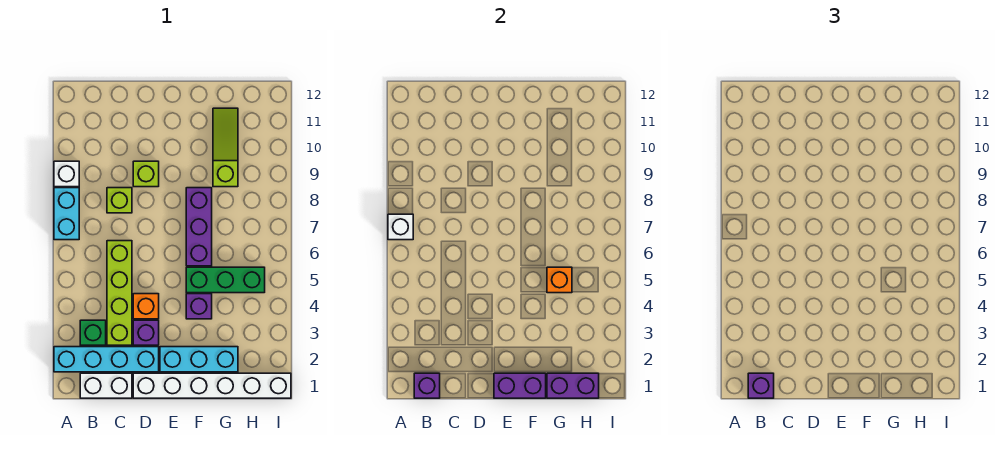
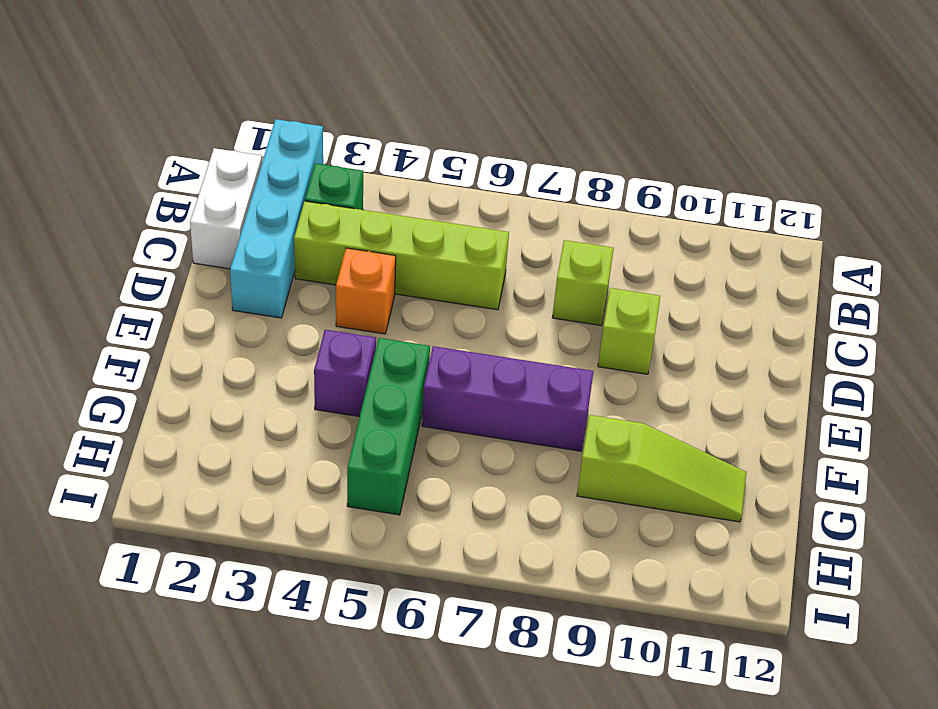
none -> cyan 1x2 brick [54,188,79,240]
none -> white 1x1 brick [54,161,79,187]
none -> white 1x6 brick [133,373,291,398]

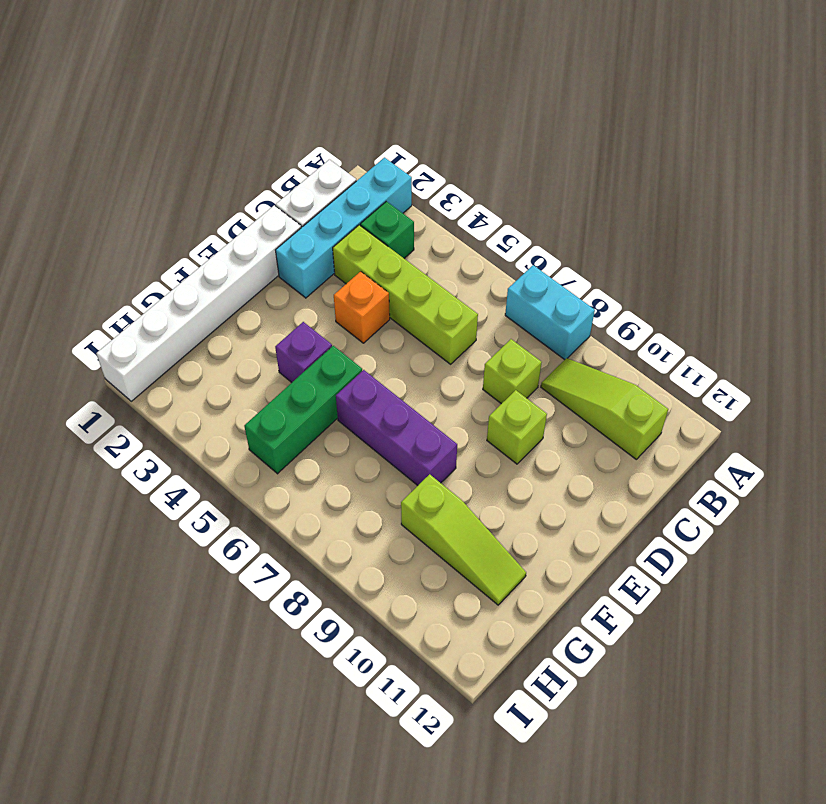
lime 1x3 slope [541,358,668,459] -> none
none -> white 1x1 brick [54,161,79,187]
none -> purple 1x1 brick [133,320,159,345]
none -> cyan 1x3 brick [160,347,238,372]

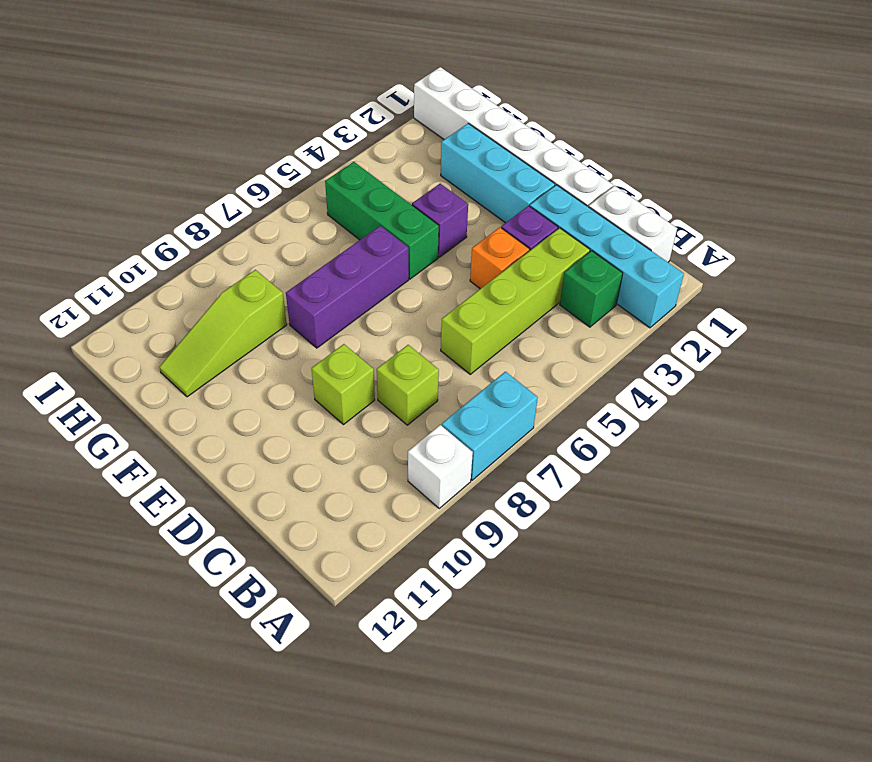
none -> white 1x1 brick [388,214,413,240]
none -> purple 1x1 brick [414,373,440,398]
none -> purple 1x2 brick [494,373,546,398]

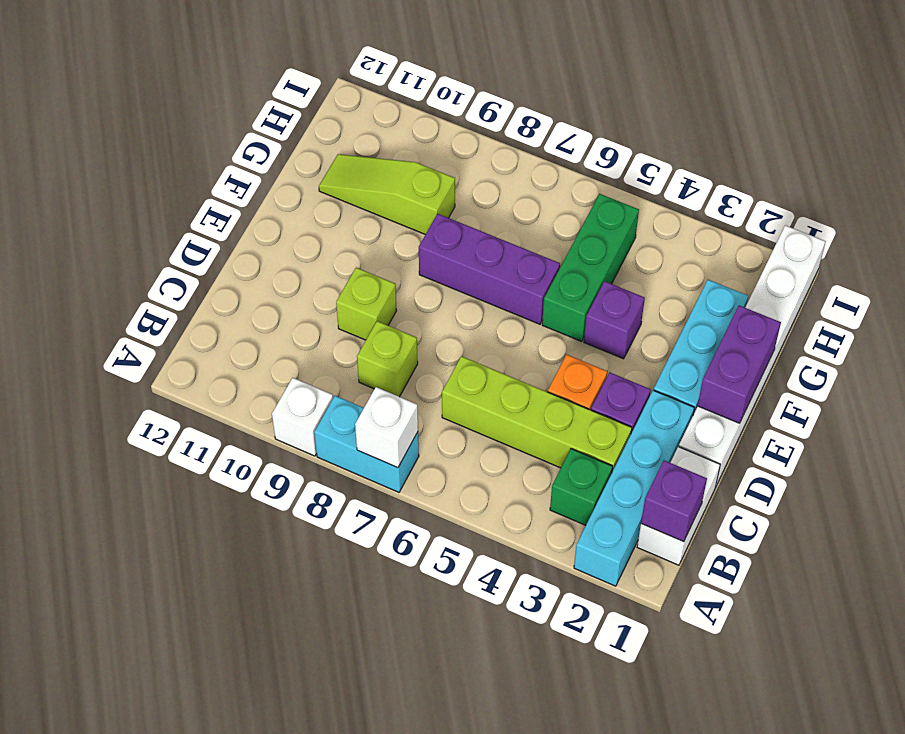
none -> purple 1x2 brick [547,373,599,398]
none -> orange 1x1 brick [547,267,572,293]
none -> purple 1x1 brick [748,373,774,398]

